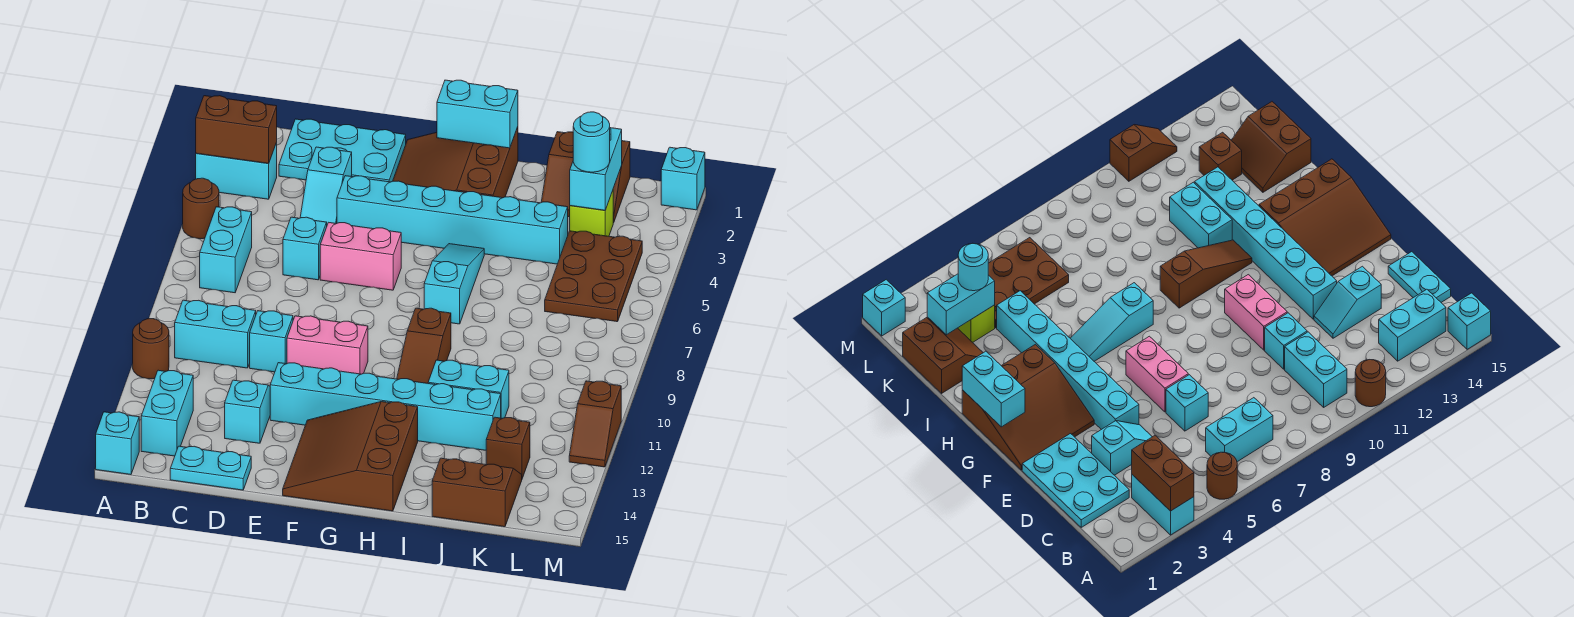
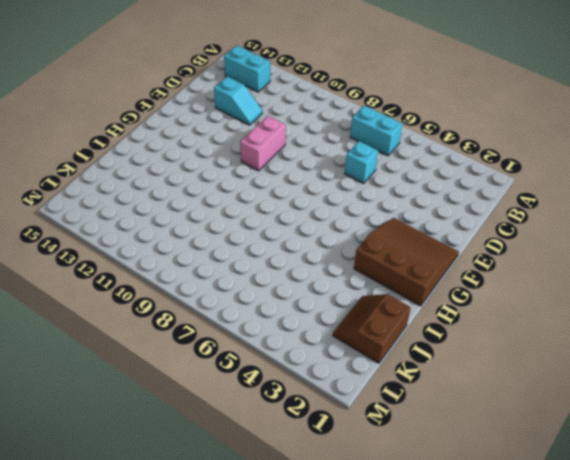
none -> cyan 1x2 brick [196,143,277,199]
none -> brown 1x1 round brick [183,178,219,239]
none -> brown 1x1 round brick [133,319,169,379]
none -> cyan 1x1 brick [96,412,139,475]

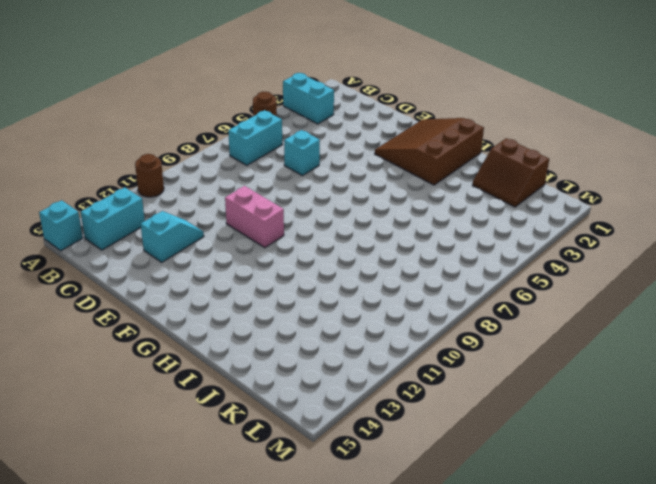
none -> cyan 1x2 brick [175,300,256,368]
none -> cyan 2x3 plate [279,119,406,182]
none -> cyan 1x2 plate [170,446,251,490]
none -> cyan 1x2 slope [300,147,352,225]

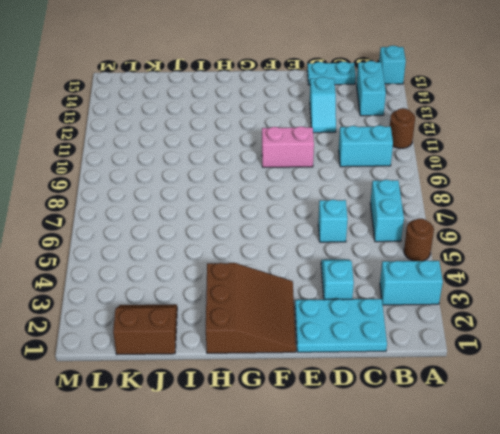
none -> cyan 1x1 brick [250,311,293,372]
none -> cyan 1x6 brick [337,176,568,264]
none -> pink 1x2 brick [320,222,401,290]
none -> cyan 1x6 brick [270,363,501,450]

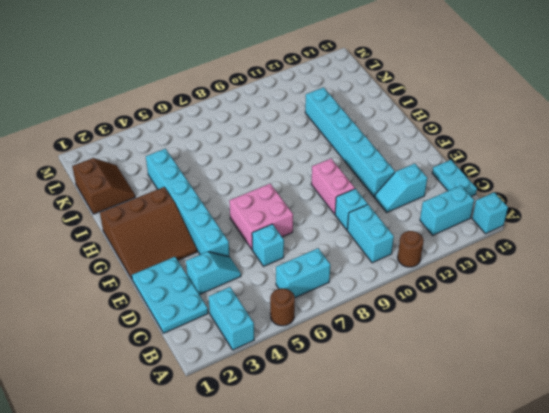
pink 2x2 brick [229,184,293,249] -> pink 1x2 brick [320,222,401,290]
none -> brown 3x3 slope [283,402,418,511]
none -> cyan 1x3 slope [424,244,484,324]
none -> brown 1x3 slope [397,308,451,383]
none -> cyan 1x2 brick [428,360,509,418]

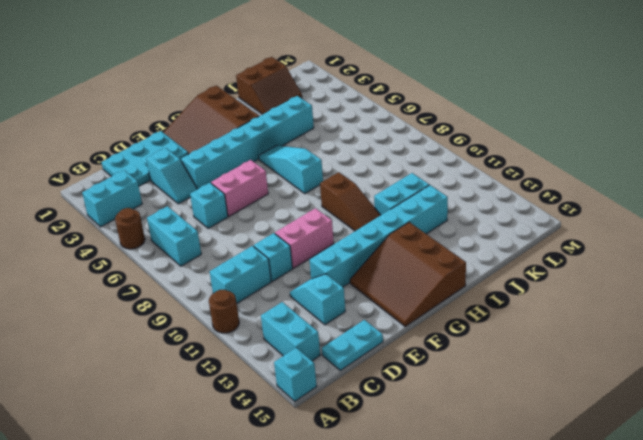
none -> brown 2x2 slope [432,458,522,527]
none -> lime 1x1 brick [570,191,613,236]
none -> brown 2x3 plate [545,231,642,322]
none -> brown 1x1 brick [486,417,530,478]

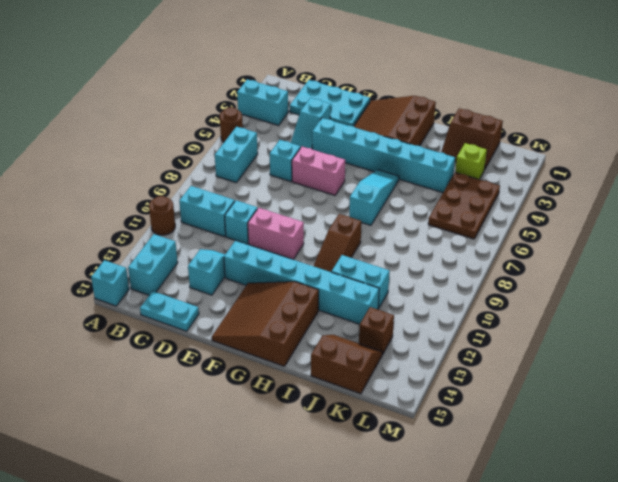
none -> cyan 1x1 brick [661,147,705,210]
none -> brown 1x2 slope [569,381,621,467]
none -> brown 1x2 brick [196,96,277,163]
none -> cyan 1x2 brick [437,80,518,148]

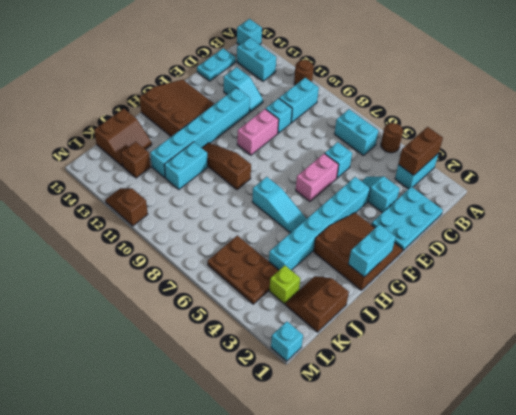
none -> cyan 1x2 brick [570,128,622,210]
none -> cyan 1x1 round brick [573,112,610,172]

